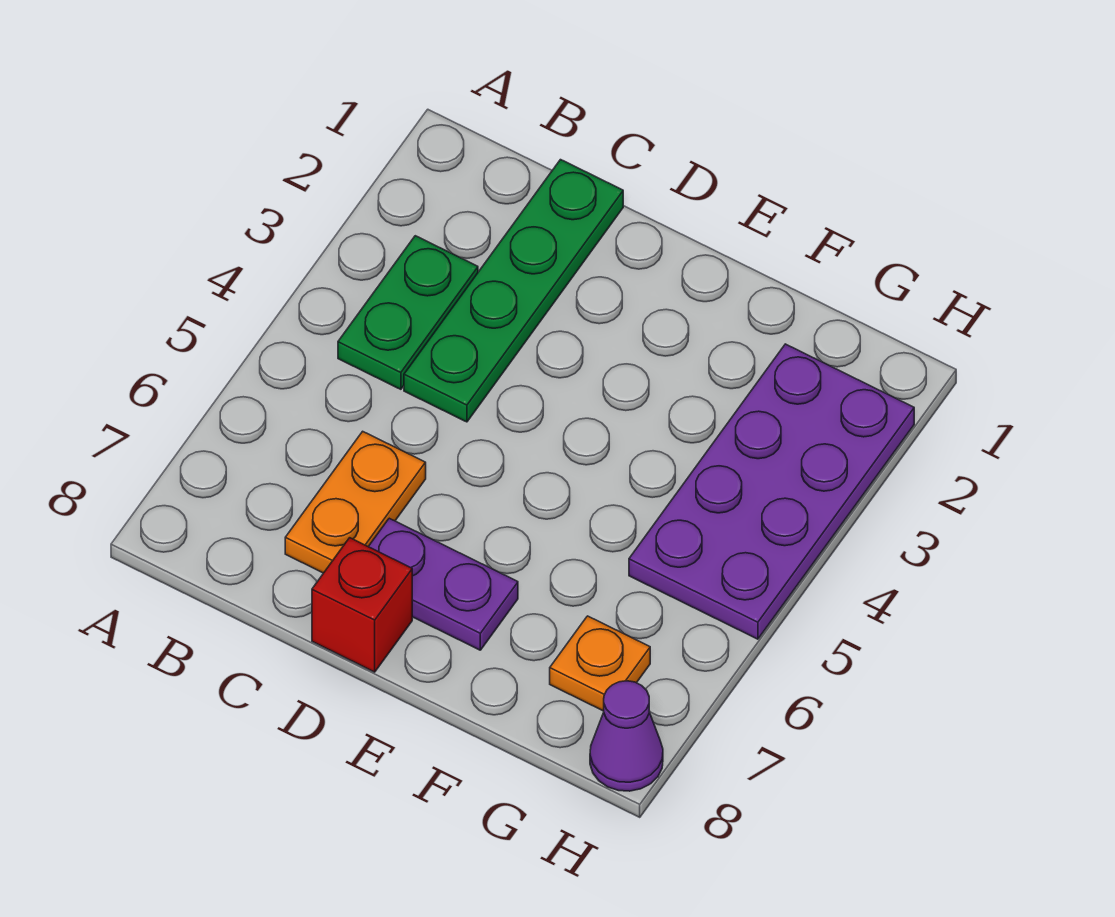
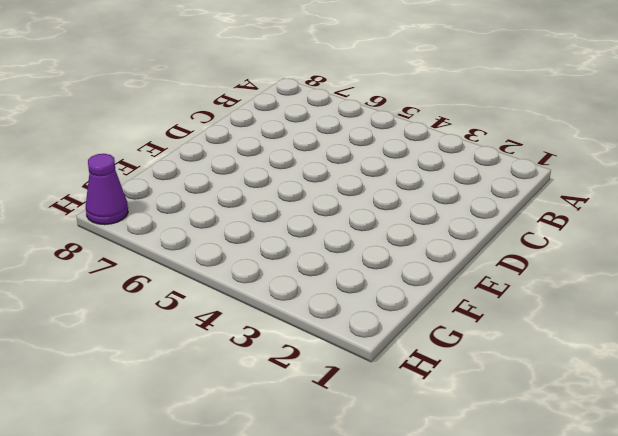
none -> green 1x2 plate [338,236,478,389]
none -> green 1x4 plate [404,160,623,422]

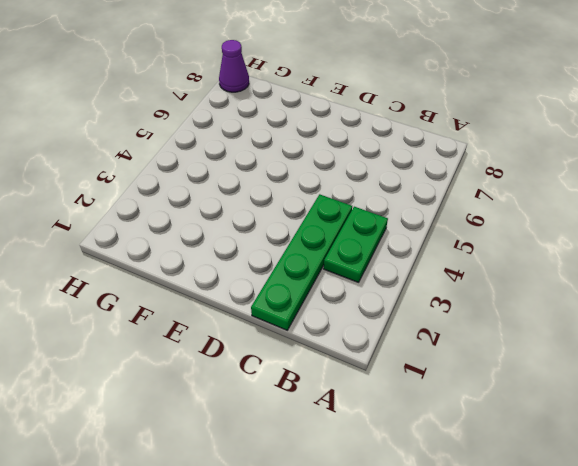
none -> orange 1x2 plate [285,431,426,573]
none -> purple 1x2 plate [368,518,518,650]

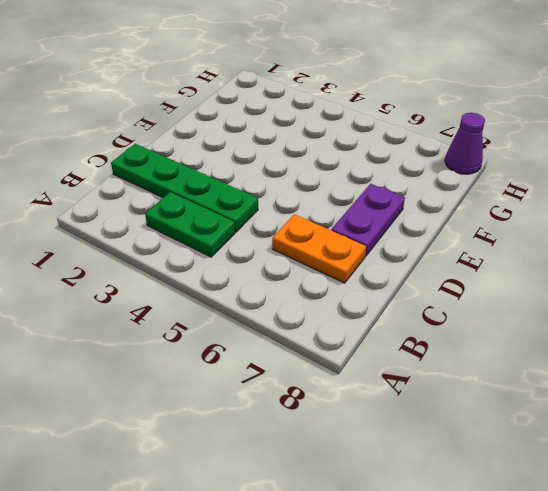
none -> red 1x1 brick [312,538,412,672]
none -> purple 2x4 plate [629,344,914,639]

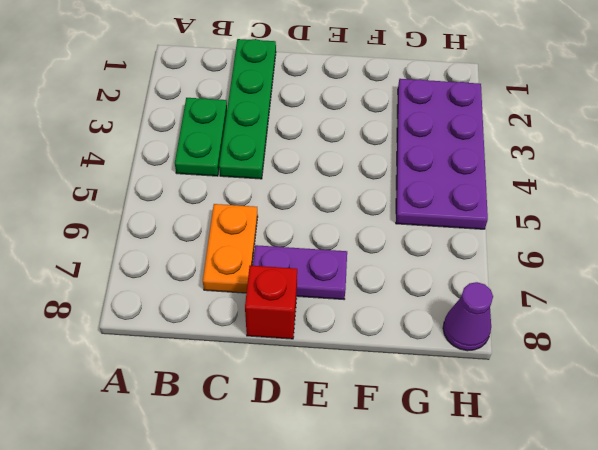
none -> orange 1x1 plate [550,616,650,711]

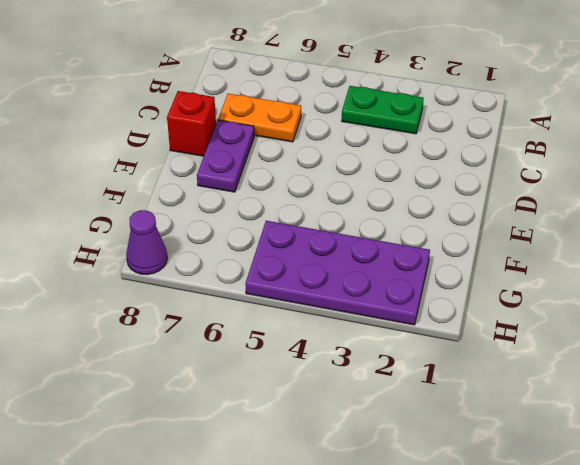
none -> green 1x4 plate [404,160,623,422]
none -> orange 1x1 plate [550,616,650,711]

